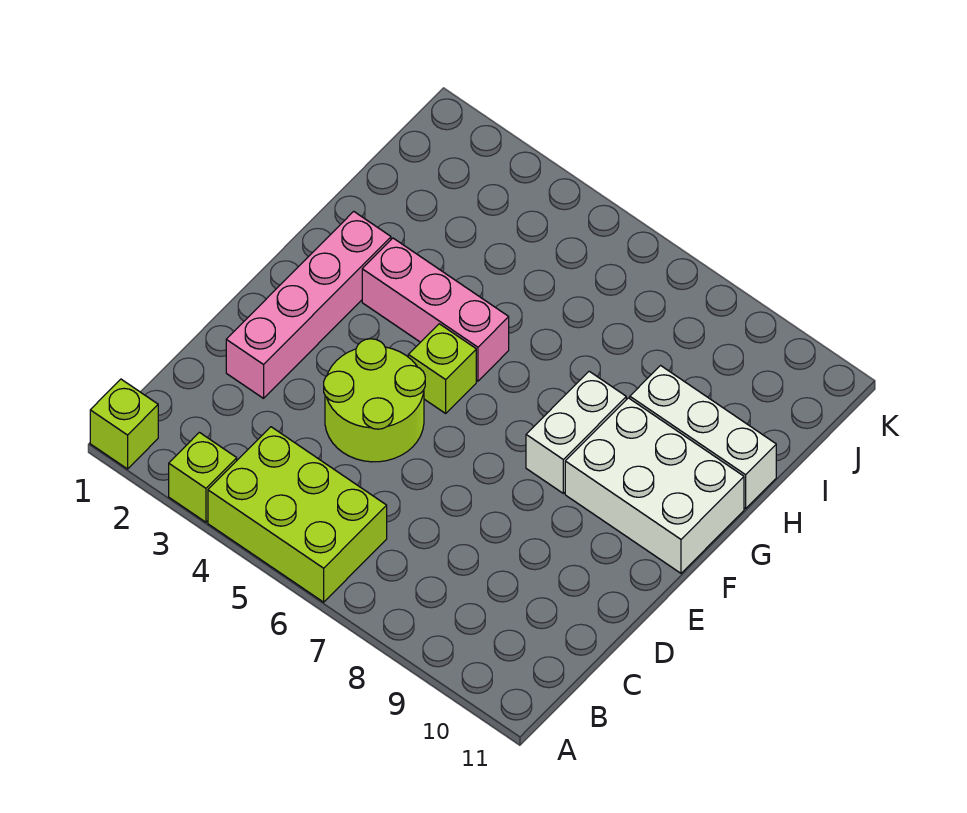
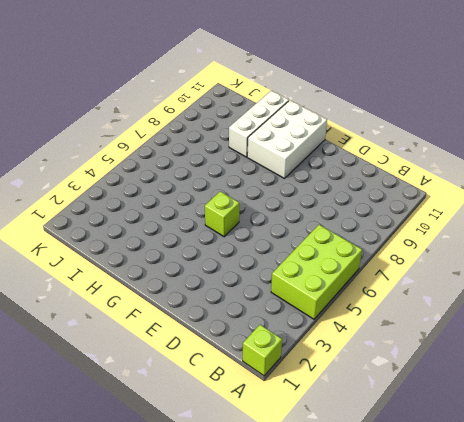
none -> lime 1x1 brick [169,432,237,522]
none -> pink 1x4 brick [226,211,391,398]

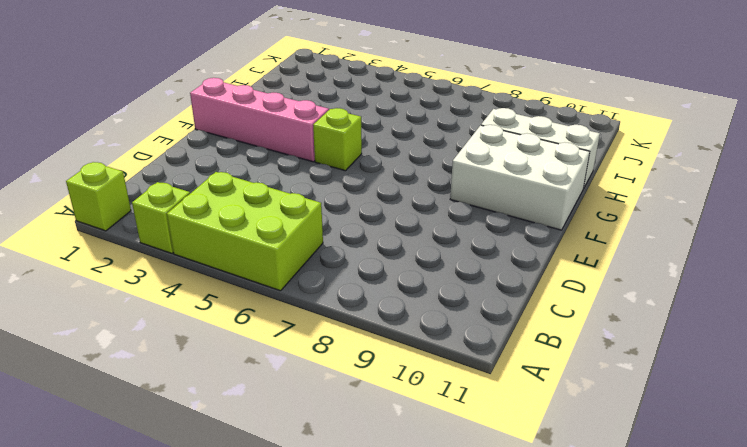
pink 1x4 brick [190,78,329,162] -> pink 1x4 brick turned to [226,211,391,398]
none -> lime 2x2 round brick [324,339,425,462]
none -> white 1x2 brick [526,371,626,493]

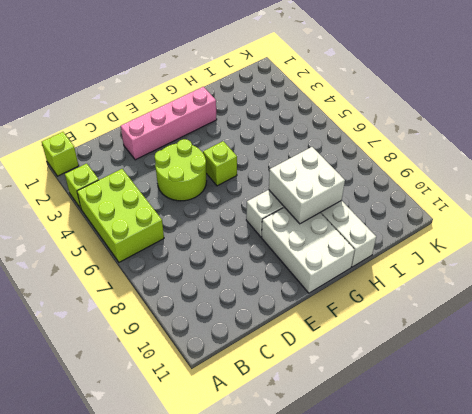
white 2x2 brick [269,147,345,224] -> none
none -> pink 1x3 brick [362,238,509,381]

